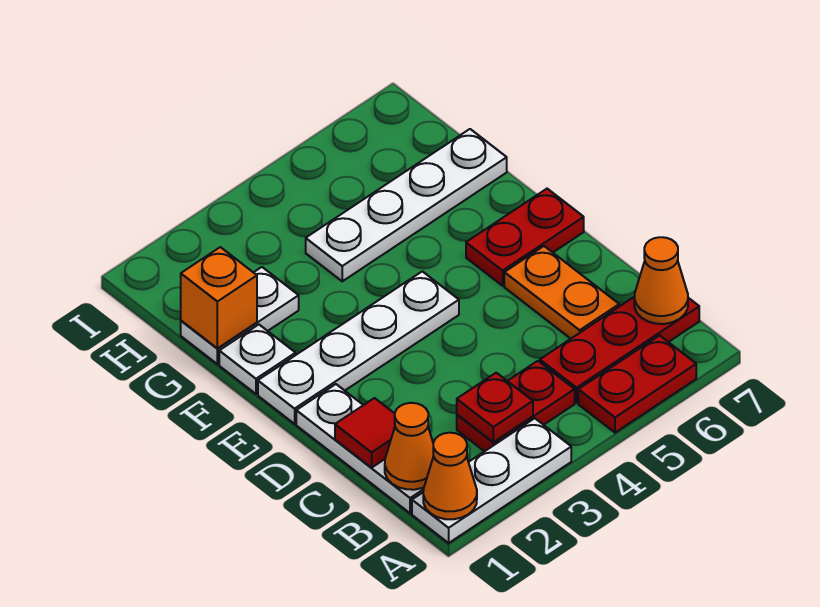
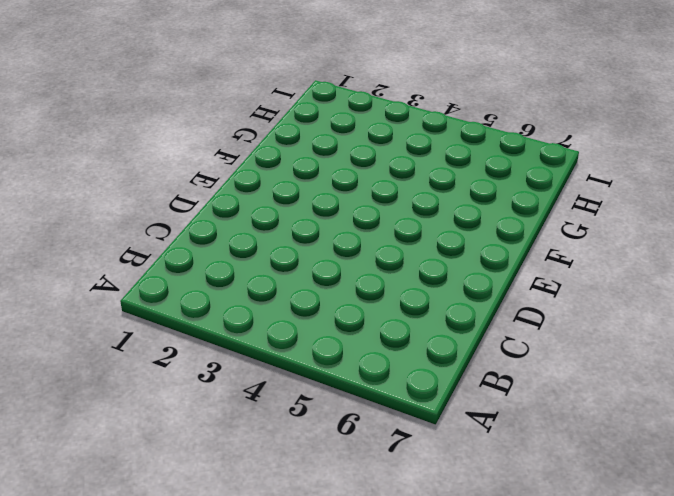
none -> white 1x3 plate [412,418,571,543]
none -> red 1x2 plate [578,335,696,433]
none -> white 1x3 plate [296,384,424,513]

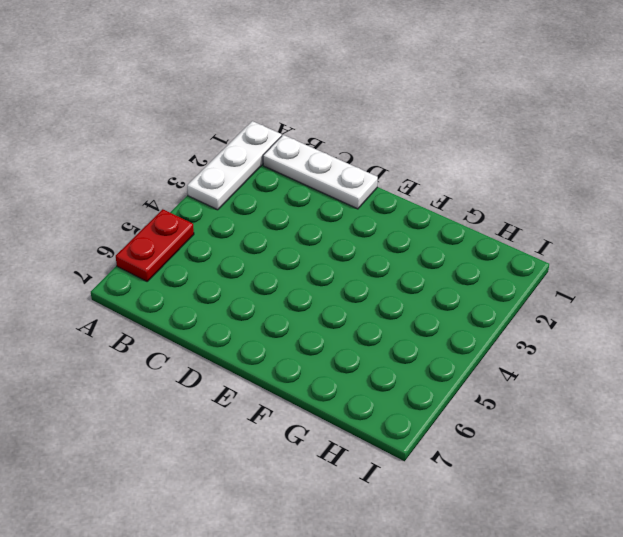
none -> red 1x2 plate [457,361,575,451]
none -> red 1x3 plate [540,297,699,403]
none -> orange 1x2 plate [504,246,619,339]

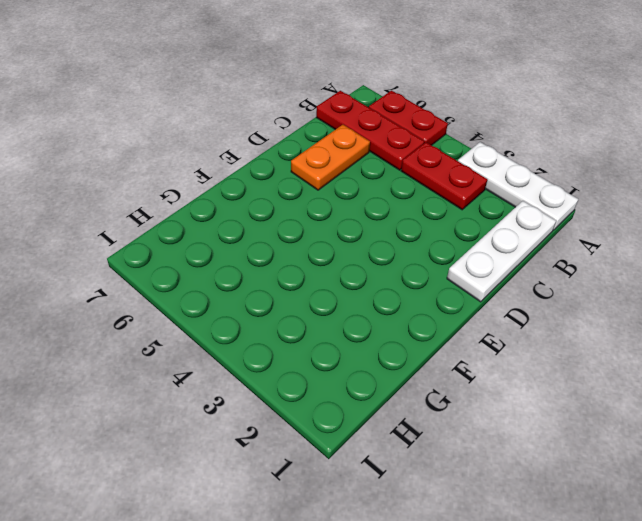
none -> white 1x4 plate [258,271,459,424]
none -> red 1x2 plate [466,189,584,286]
none -> white 1x1 plate [219,325,296,394]

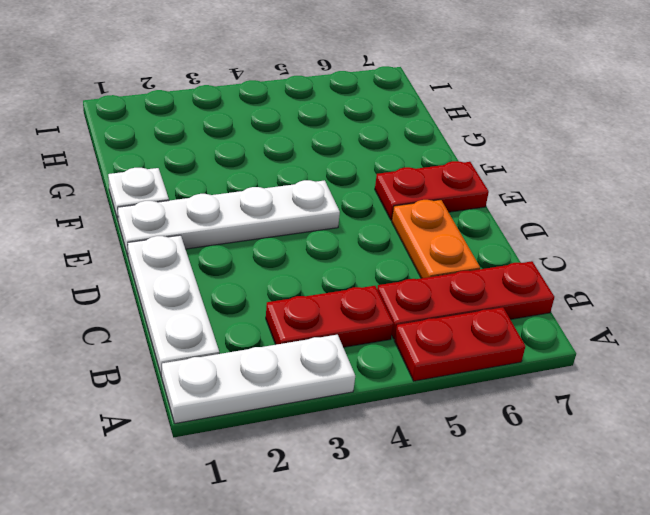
none -> white 1x2 plate [181,267,299,364]
none -> white 1x4 plate [306,129,507,281]
none -> orange 1x1 cone [423,433,477,519]

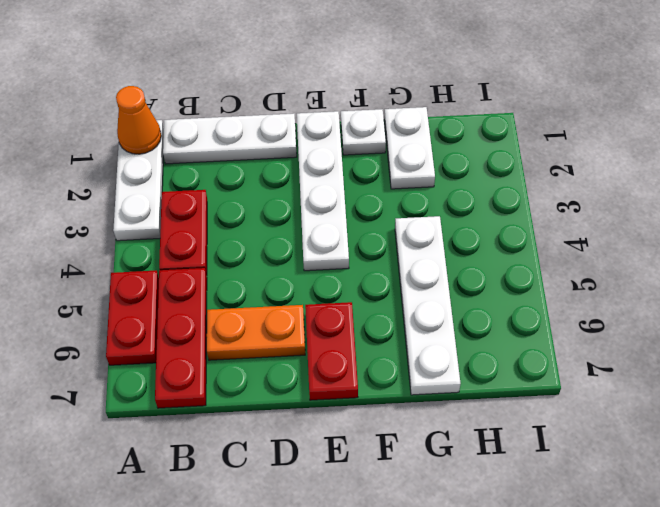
none -> orange 1x1 cone [385,403,434,490]
none -> red 1x1 plate [457,373,533,442]
none -> orange 1x1 cone [634,237,688,324]

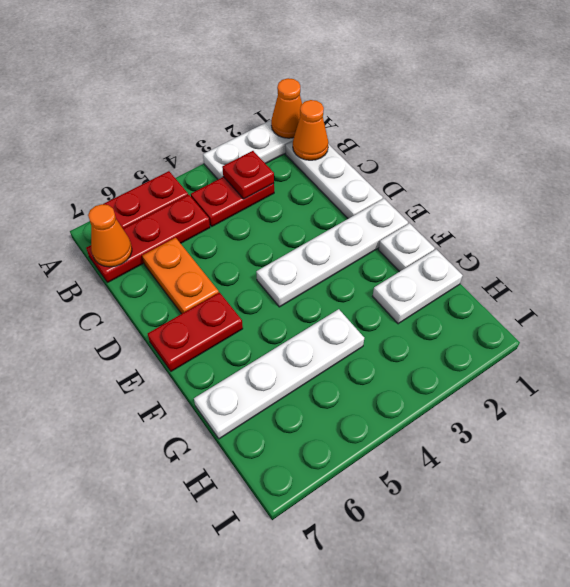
none -> red 1x1 tile [335,398,395,468]
none -> orange 1x1 brick [181,247,257,348]

